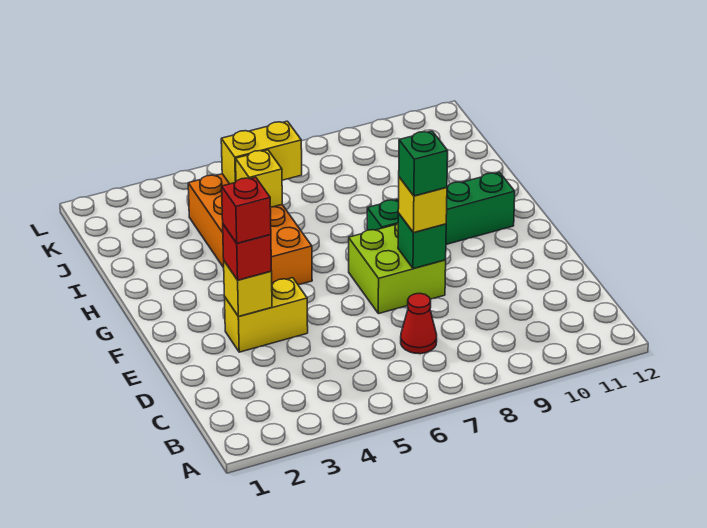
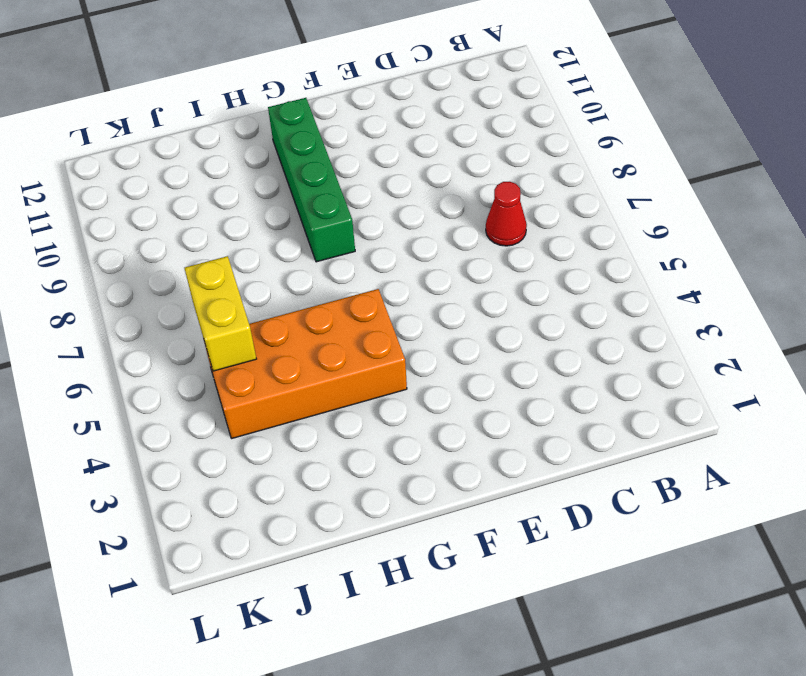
none -> yellow 1x2 brick [225,278,308,352]
none -> lime 2x2 brick [349,223,446,314]
none -> yellow 1x1 brick [224,261,272,317]

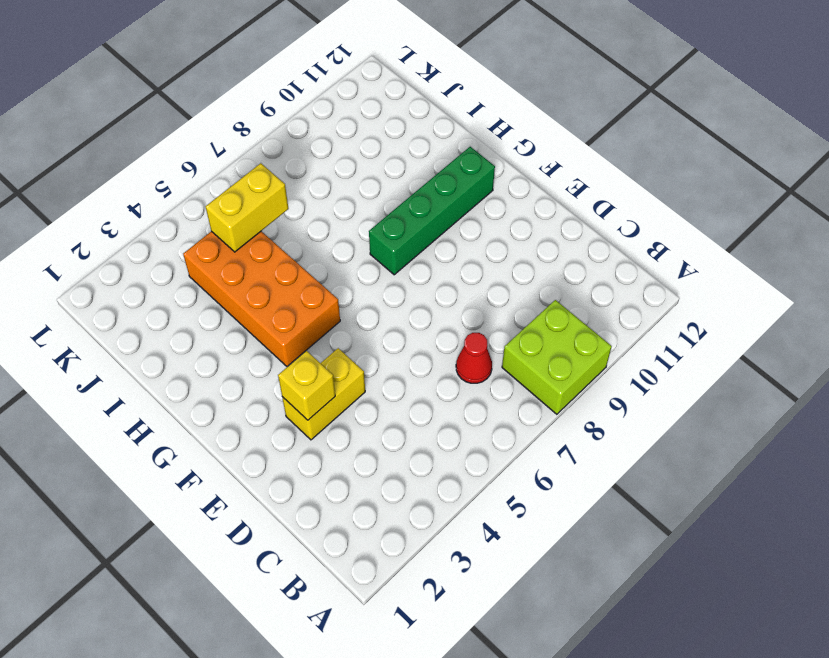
lime 2x2 brick [502,300,612,414] -> lime 2x2 brick moved to [349,223,446,314]
none -> green 1x1 brick [398,213,446,269]
none -> yellow 1x1 brick [236,150,282,207]
none -> red 1x1 brick [223,224,271,280]

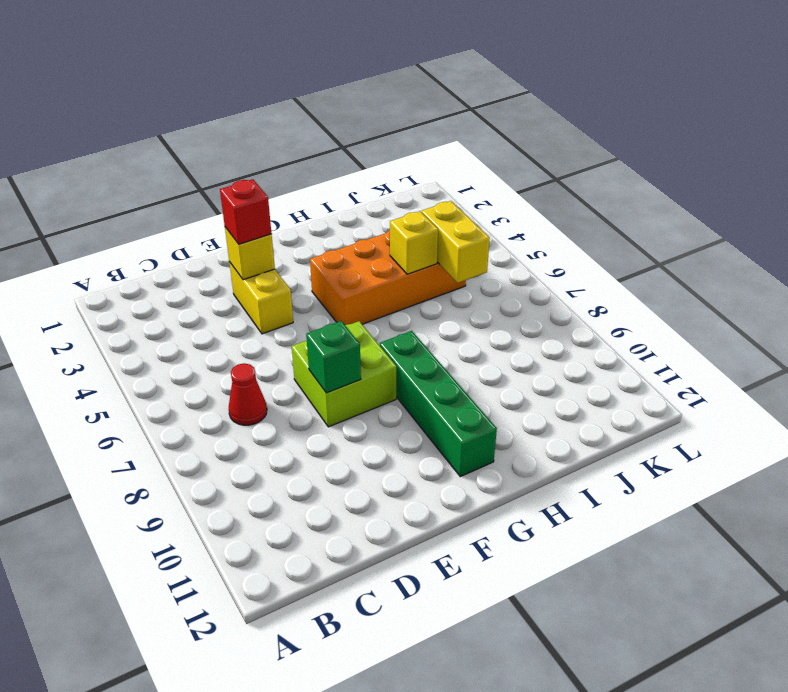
none -> yellow 1x1 brick [398,177,447,233]
none -> red 1x1 brick [222,177,271,243]
none -> green 1x1 brick [399,131,448,196]

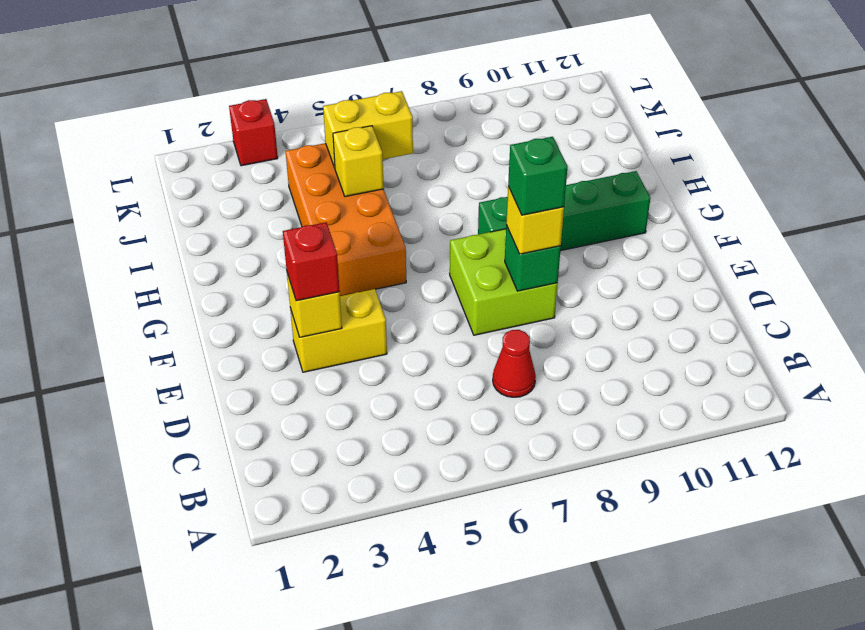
red 1x1 brick [229,99,278,166] -> red 1x1 brick moved to [222,177,271,243]

